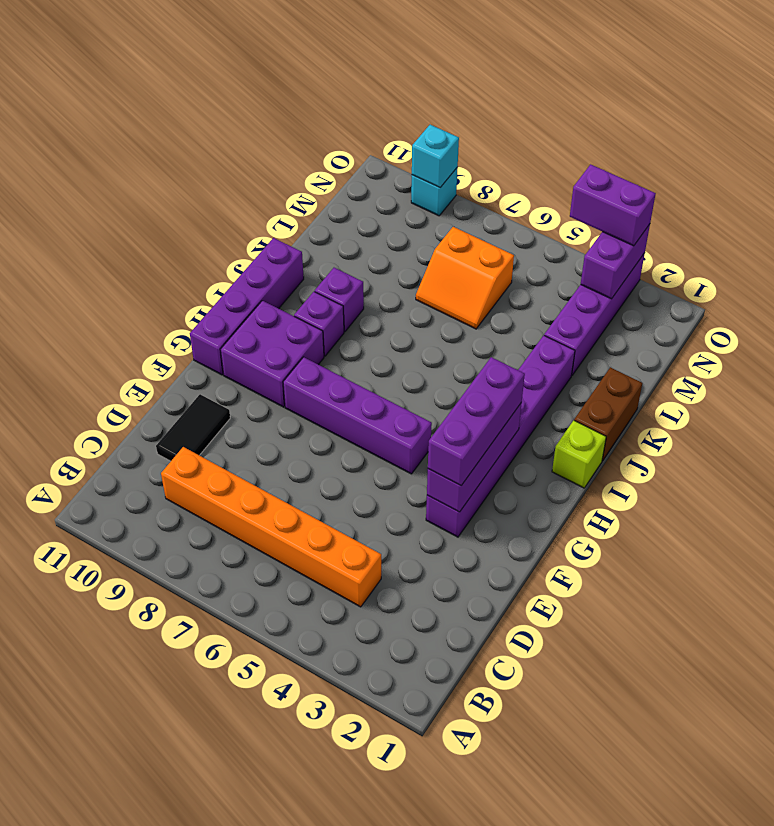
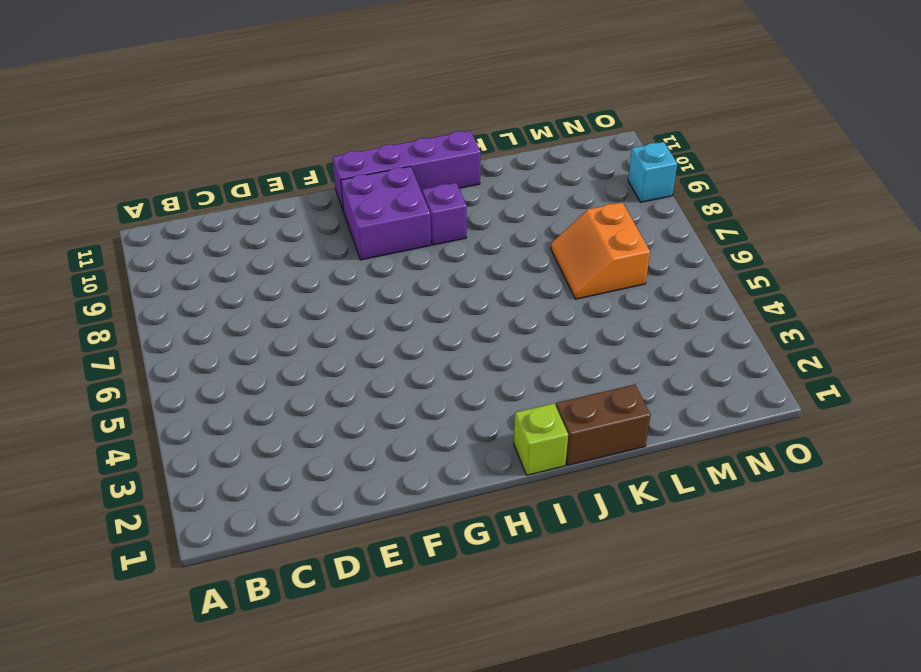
none -> orange 1x6 brick [161,447,381,607]
none -> black 1x2 tile [156,394,230,461]
none -> purple 1x6 brick [426,335,575,537]

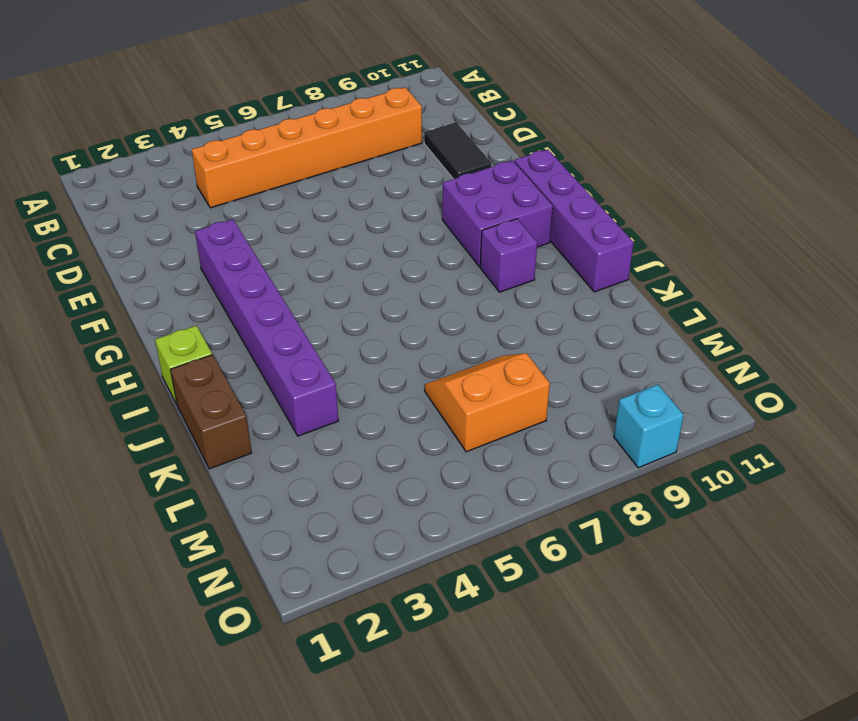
none -> purple 1x4 brick [283,357,432,474]
none -> purple 1x1 brick [315,268,364,332]
none -> purple 1x4 brick [544,253,645,375]

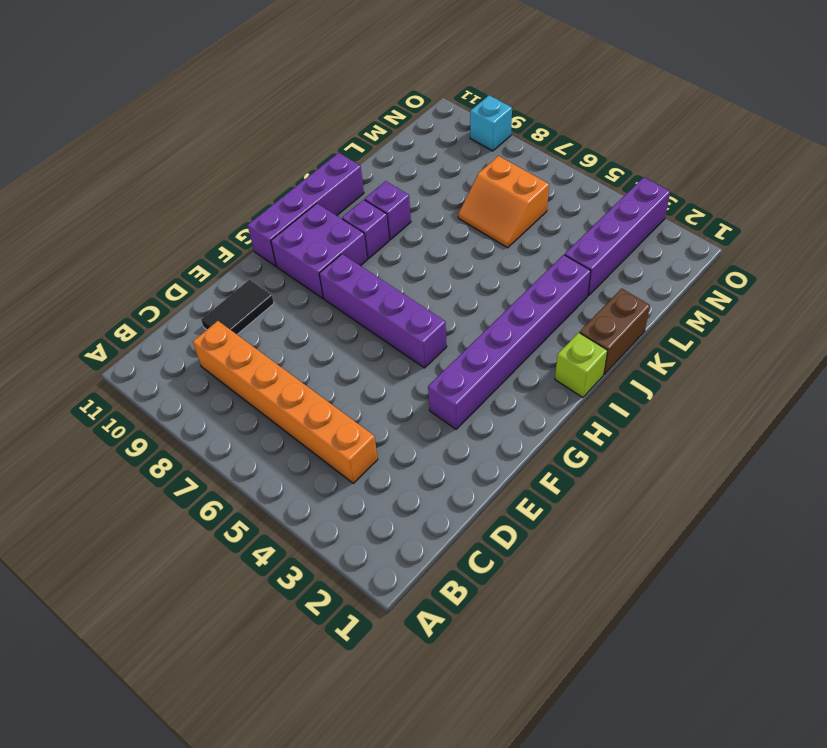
none -> purple 1x3 brick [427,402,522,512]
none -> purple 1x2 brick [581,224,650,299]
none -> cyan 1x1 brick [412,125,459,187]

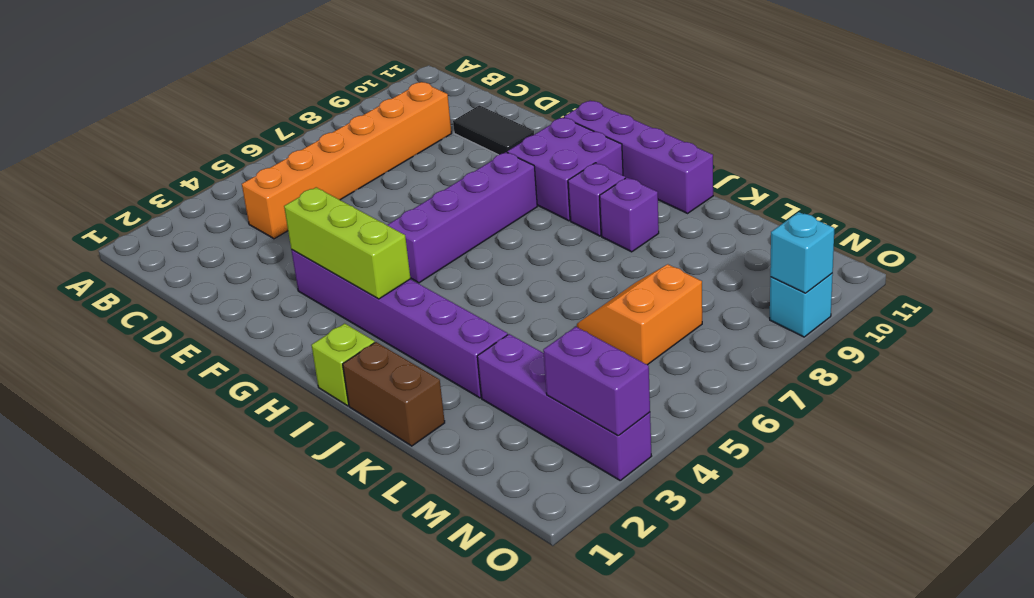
lime 1x3 brick [284,187,411,299] -> purple 1x3 brick [427,402,522,512]
none -> purple 1x3 brick [428,357,525,485]
none -> purple 1x2 brick [570,164,656,246]

